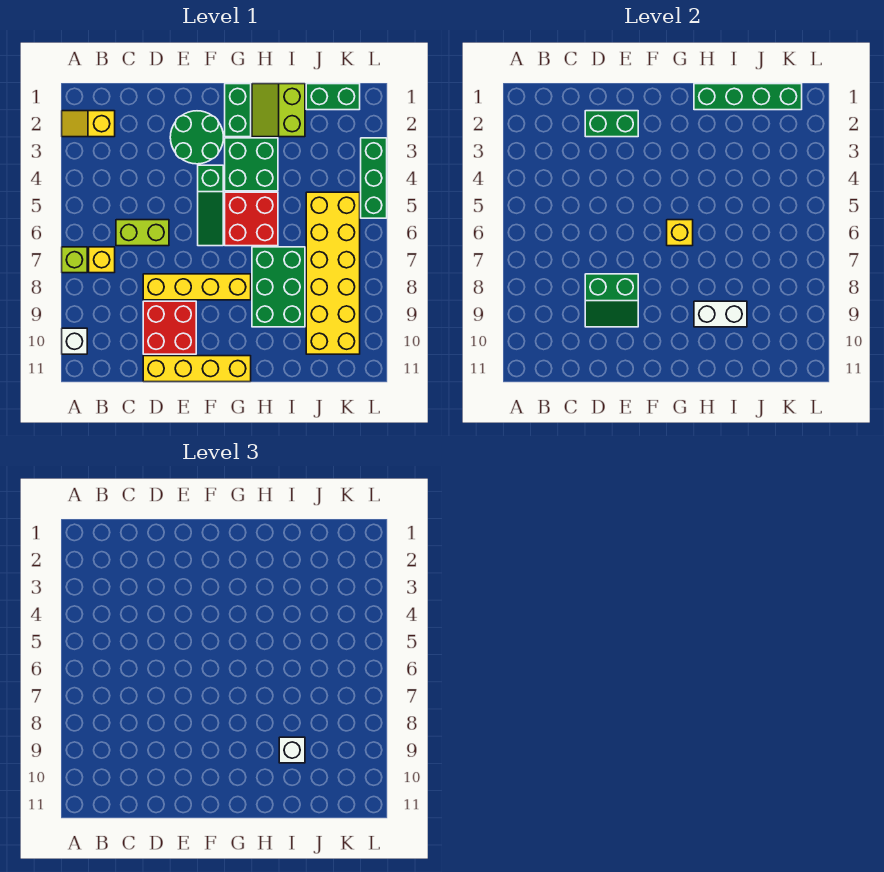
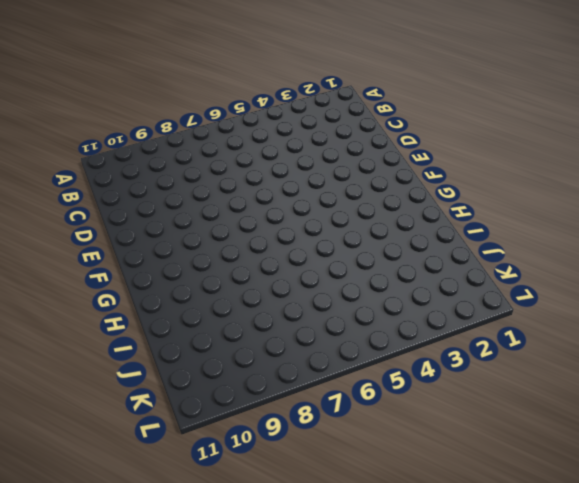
none -> yellow 1x2 slope [62,111,115,137]
none -> lime 1x1 brick [62,247,87,273]
none -> white 1x1 brick [62,328,87,354]

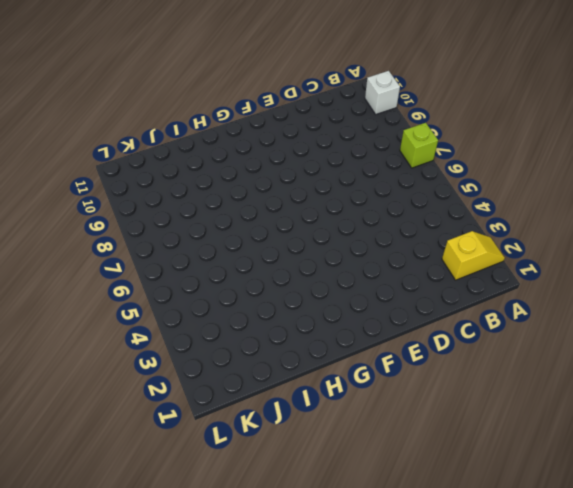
none -> yellow 1x1 brick [89,247,115,273]
none -> lime 1x2 brick [116,220,169,246]
none -> yellow 1x4 brick [143,274,251,300]

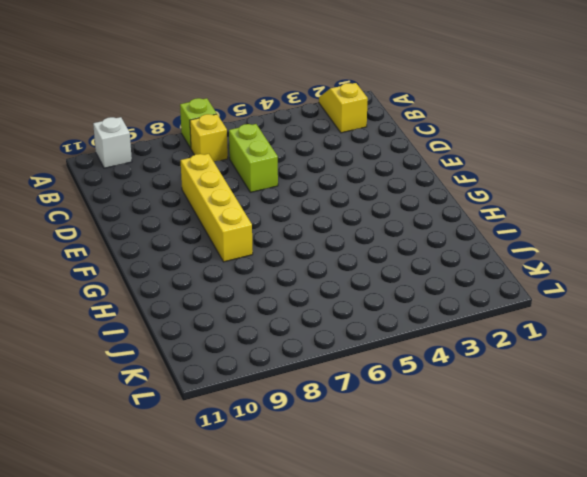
none -> red 2x2 brick [143,301,196,354]
none -> yellow 1x4 brick [143,356,251,382]
none -> green 2x2 round brick [170,111,223,164]

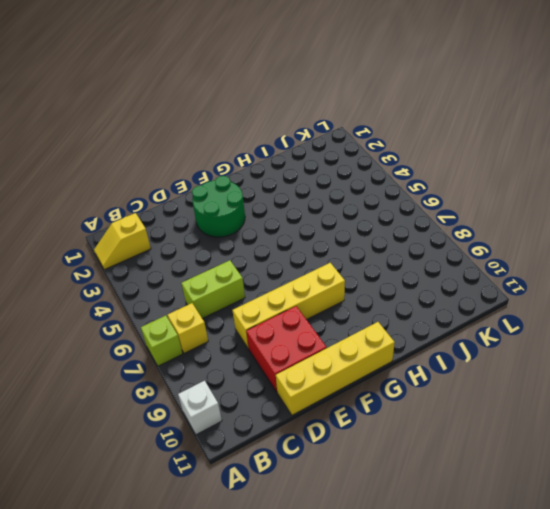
none -> green 1x3 slope [198,165,223,246]
none -> green 1x2 brick [225,84,251,137]
none -> green 2x2 brick [225,138,278,191]

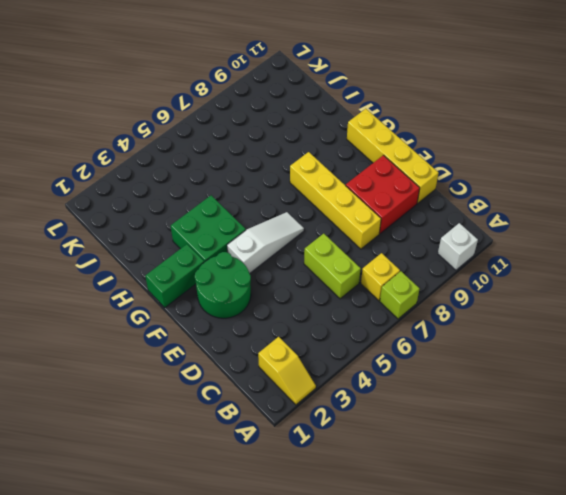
white 1x3 slope [227,212,304,274] -> green 1x3 slope [198,165,223,246]
none -> red 2x2 brick [225,192,278,246]
none -> lime 2x2 slope [252,84,305,137]
none -> green 2x3 brick [252,247,305,327]

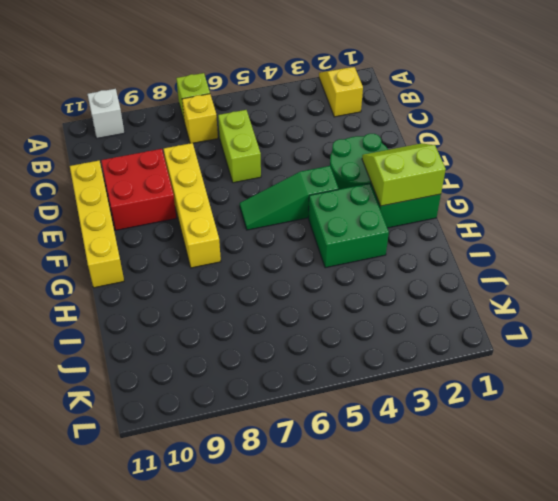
lime 2x2 slope [362,143,446,206] -> lime 2x2 slope moved to [252,84,305,137]
none -> red 2x2 brick [225,192,278,246]
none -> green 2x3 brick [252,247,305,327]
none -> green 1x2 brick [306,84,360,110]

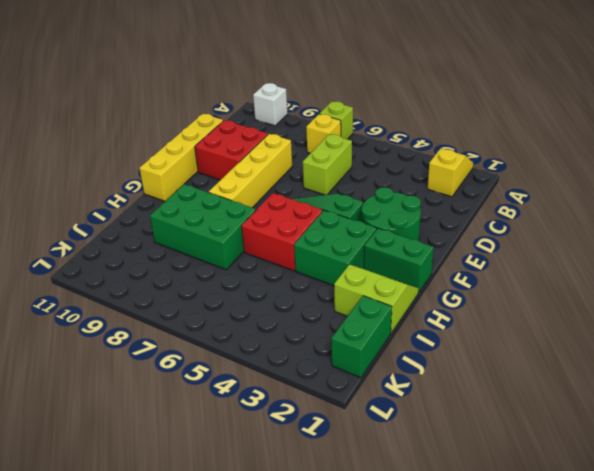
none -> yellow 2x6 brick [306,192,360,354]
none -> green 1x3 brick [361,138,387,218]
none -> green 1x2 brick [585,111,638,137]

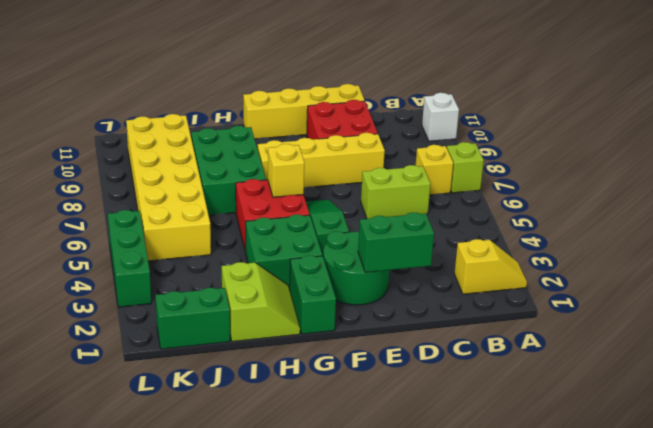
none -> green 2x2 slope [585,274,638,327]
none -> green 1x4 brick [694,84,802,110]
none -> white 1x2 brick [694,301,747,327]

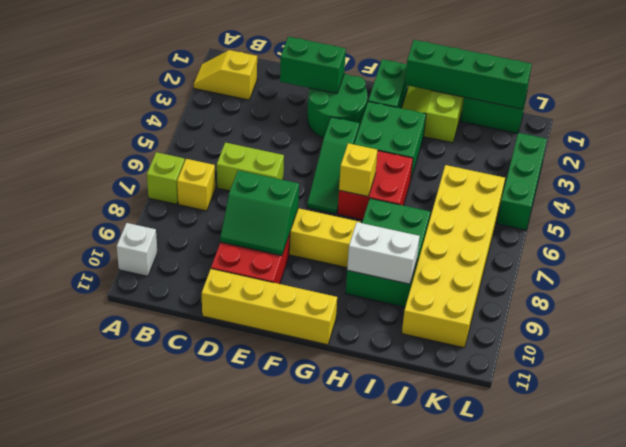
none -> white 1x1 brick [279,737,305,763]

